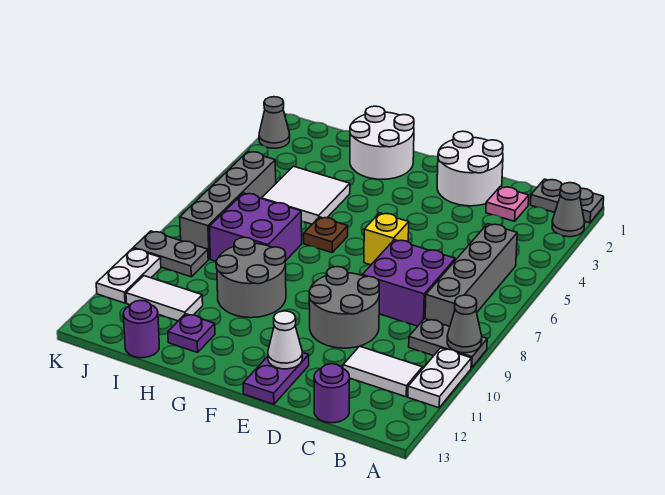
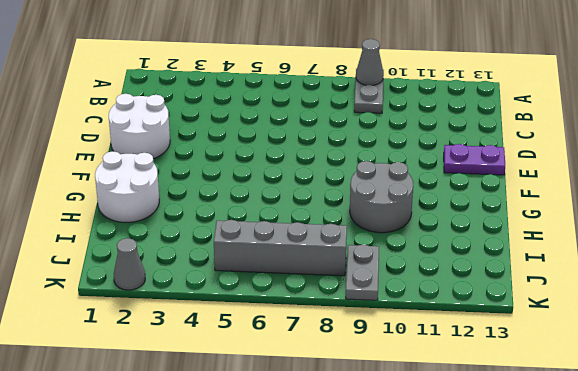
none -> grey 1x2 plate [530,179,604,223]
none -> grey 1x1 cone [552,183,585,237]
none -> white 1x2 plate [408,348,471,408]

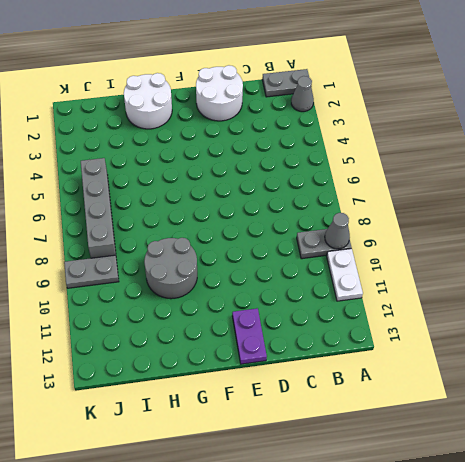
none -> grey 1x4 brick [425,224,517,326]
none -> white 1x2 tile [343,346,422,397]
none -> pink 1x1 plate [486,187,529,221]

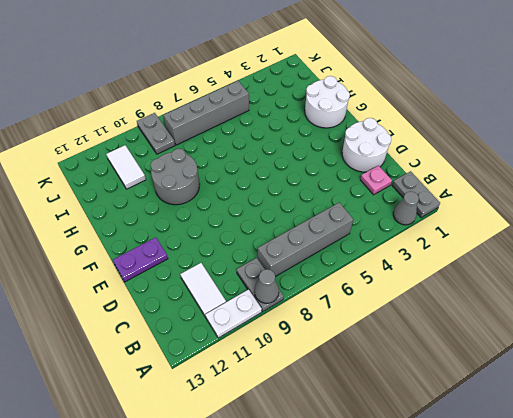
none -> purple 2x2 brick [362,240,455,326]
none -> purple 1x1 round brick [314,364,349,423]
none -> grey 2x2 round brick [309,267,379,348]

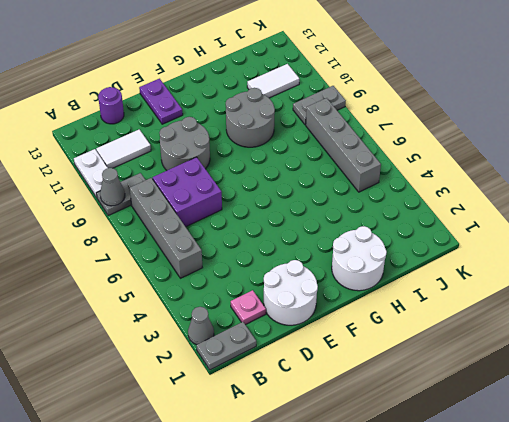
none -> yellow 1x1 brick [364,213,409,265]
none -> brown 1x1 plate [304,217,348,253]
none -> white 2x2 tile [261,166,350,224]

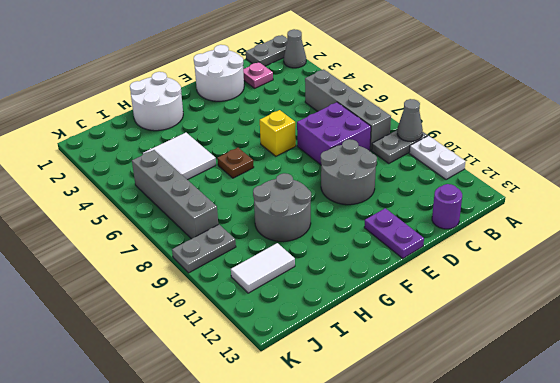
none -> white 1x2 tile [343,346,422,397]
none -> purple 2x2 brick [209,193,302,261]
none -> purple 1x1 plate [168,314,215,352]

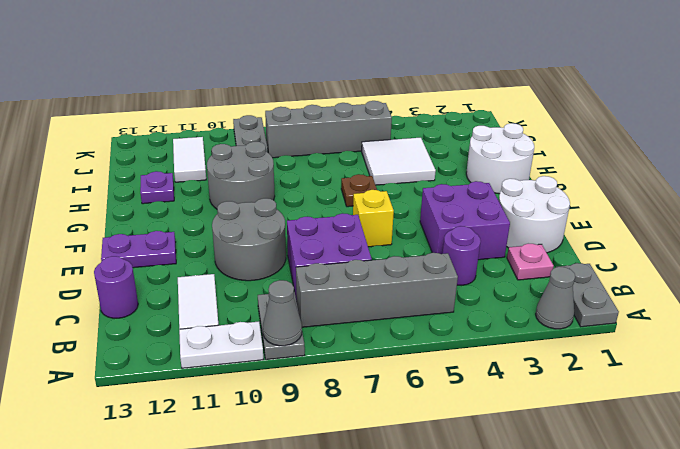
purple 1x1 round brick [443,226,481,285] -> purple 1x1 round brick moved to [123,300,159,358]
purple 2x2 brick [420,181,510,260] -> purple 2x2 brick moved to [209,193,302,261]
none -> grey 1x1 cone [259,97,290,148]
none -> white 1x2 plate [96,248,161,303]
none -> white 1x1 cone [268,311,302,369]

